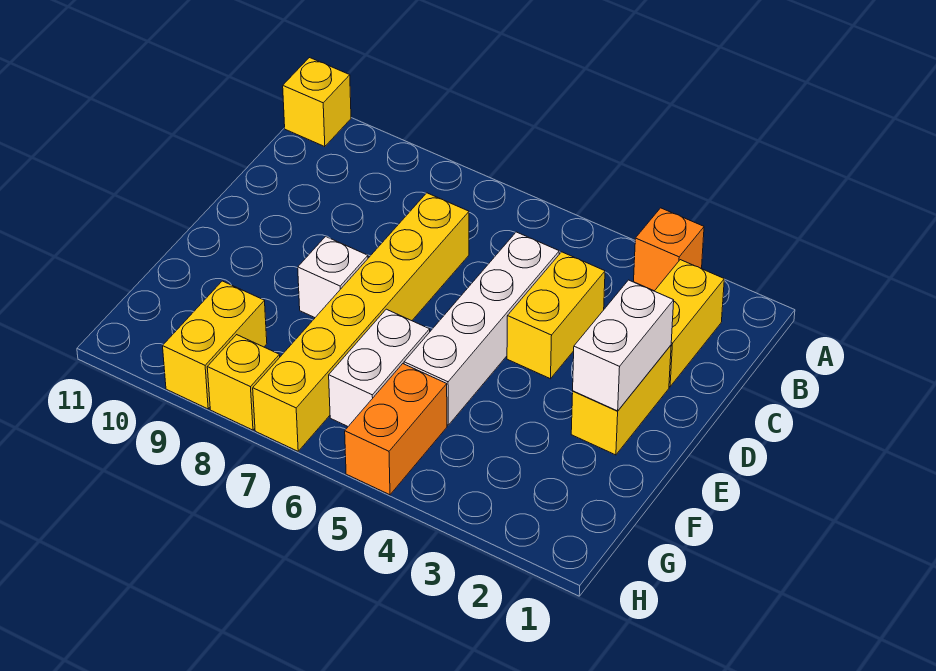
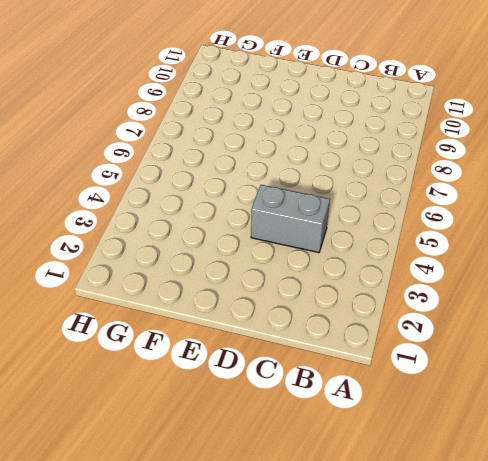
grey 1x2 brick [251,185,330,253] -> yellow 1x2 brick [507,252,605,379]
none -> orange 1x1 brick [634,208,704,291]
none -> yellow 1x1 brick [283,58,351,147]
none -> yellow 1x2 brick [655,260,724,387]

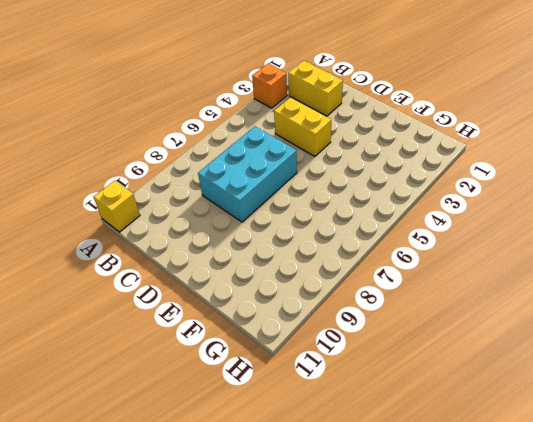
cyan 2x3 brick [198,126,297,222] -> yellow 1x6 brick [253,193,469,451]
none -> white 1x4 brick [404,232,559,425]
none -> yellow 1x2 brick [571,345,671,455]
none -> white 1x1 brick [298,237,368,318]

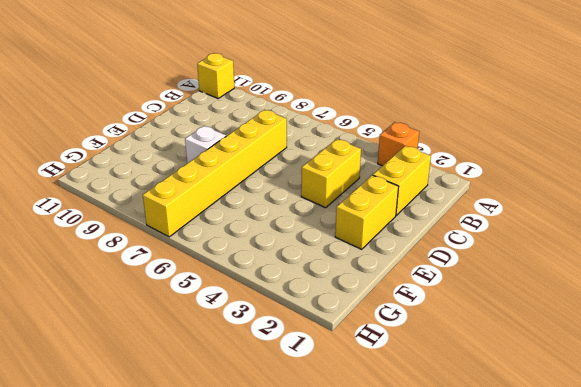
none -> white 1x4 brick [404,232,559,425]
none -> white 1x2 brick [329,309,430,426]
none -> orange 1x2 brick [345,364,447,495]

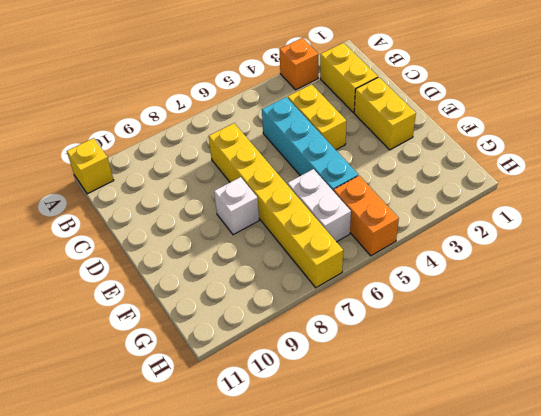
cyan 1x4 brick [262,97,358,191] -> white 1x4 brick [404,232,559,425]
none -> yellow 1x2 brick [163,281,267,409]
none -> yellow 1x1 brick [207,335,280,430]
none -> white 1x2 brick [573,280,674,411]

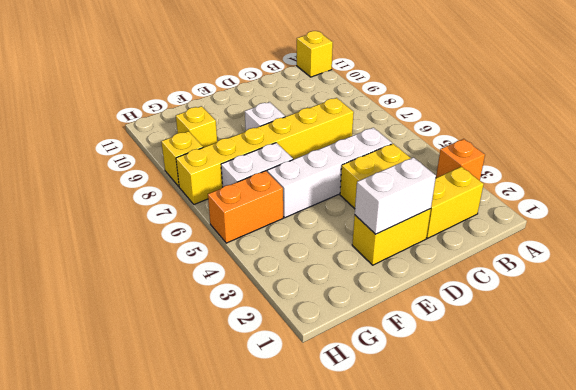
yellow 1x1 brick [176,106,217,147] -> yellow 1x2 brick [163,281,267,409]

